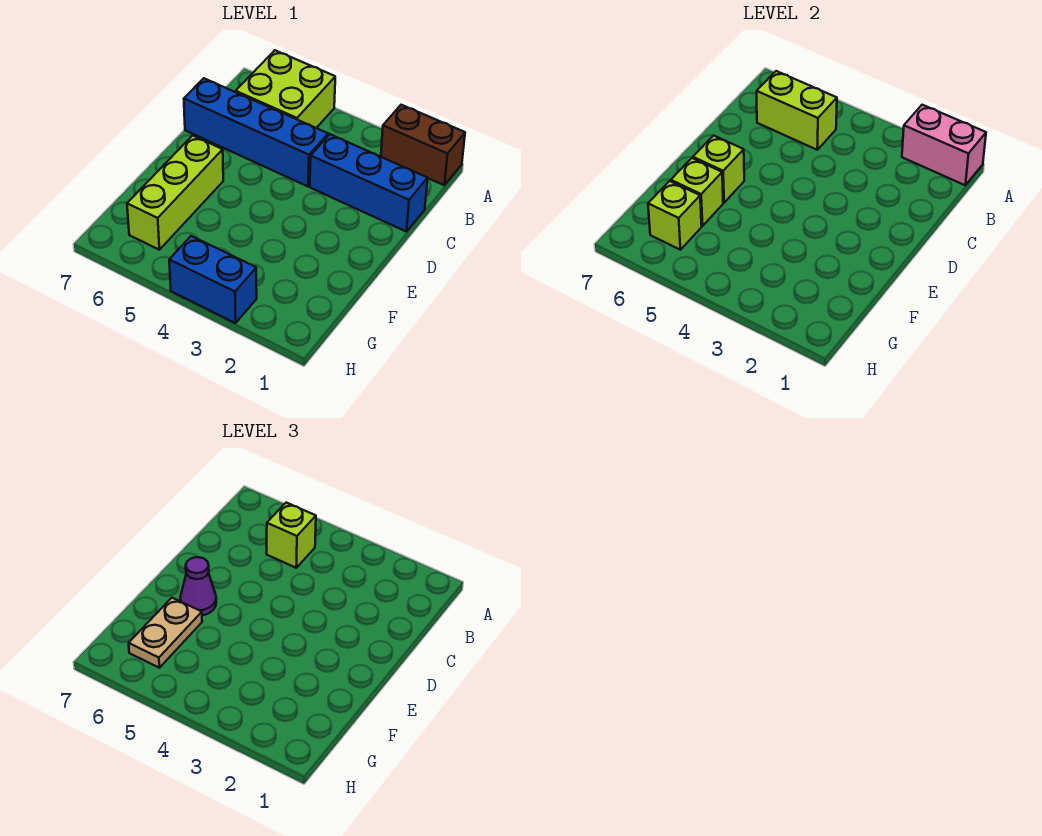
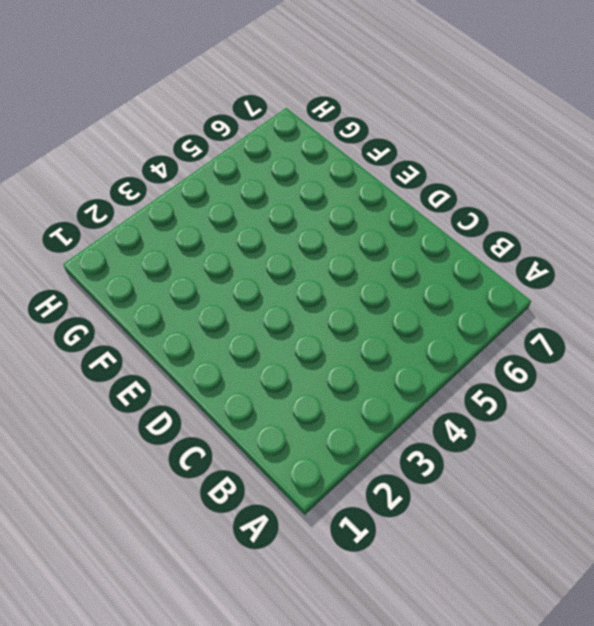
none -> brown 1x2 brick [381,105,465,185]
none -> lime 2x2 brick [236,50,335,128]
none -> blue 1x3 brick [310,134,428,232]

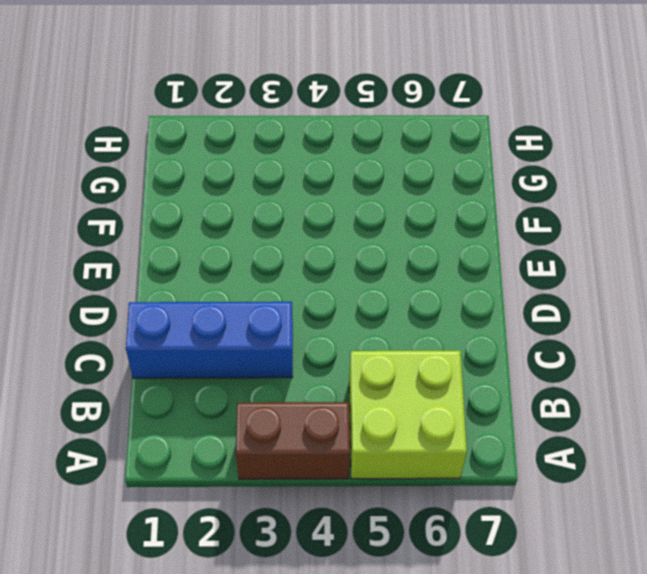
brown 1x2 brick [236,402,350,479] -> brown 1x2 brick moved to [381,105,465,185]
none -> blue 1x4 brick [184,78,328,186]
none -> lime 1x3 brick [127,135,223,250]
none -> blue 1x2 brick [169,236,257,323]

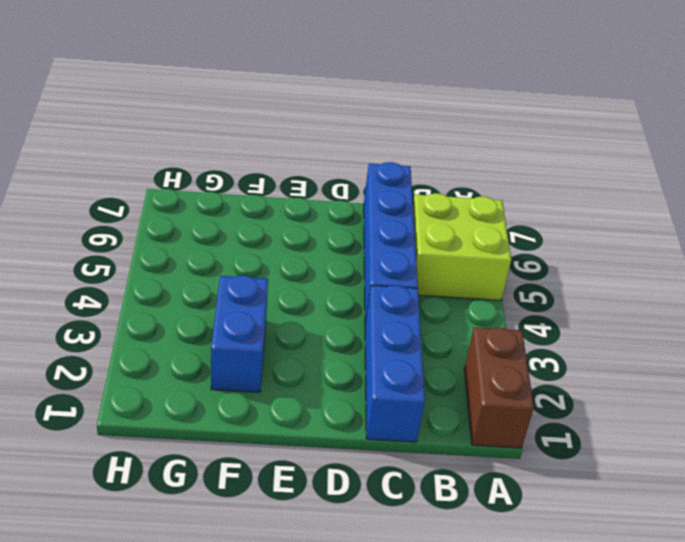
blue 1x2 brick [211,276,268,392] -> blue 1x2 brick moved to [169,236,257,323]
none -> lime 1x3 brick [127,135,223,250]
none -> pink 1x2 brick [902,105,986,185]
none -> lime 1x2 brick [757,71,837,150]

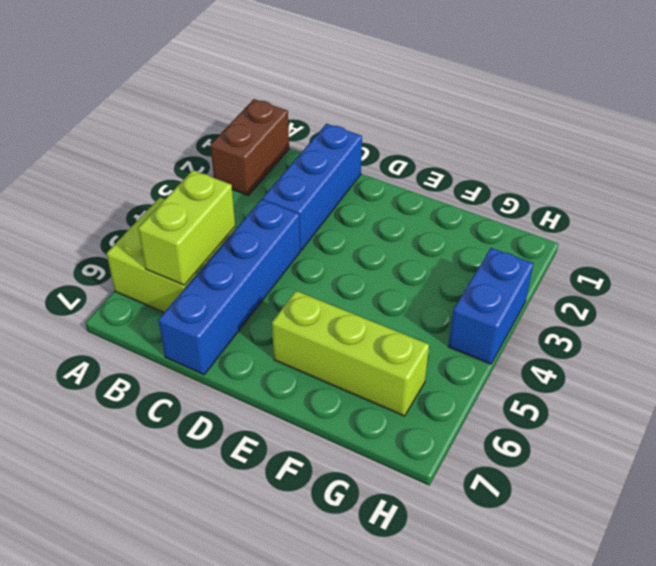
none -> pink 1x2 brick [902,105,986,185]
none -> lime 1x1 brick [693,135,744,202]
none -> lime 1x1 brick [671,158,723,226]

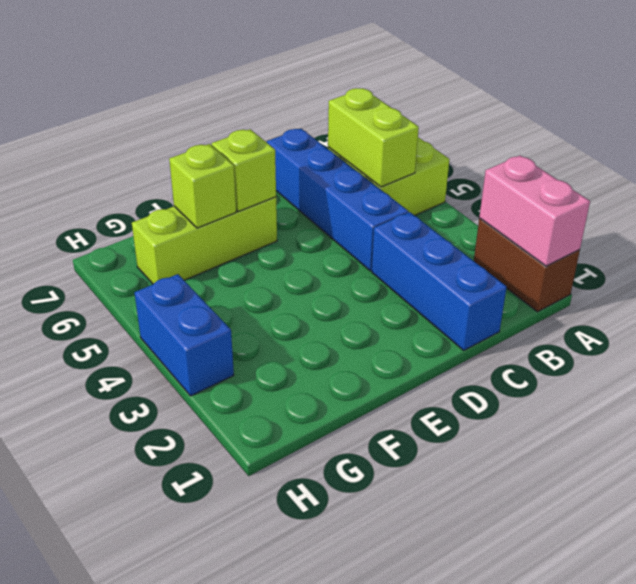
none -> lime 1x1 brick [648,181,702,250]
none -> lime 1x1 brick [267,503,316,568]
none -> purple 1x1 cone [180,557,216,615]

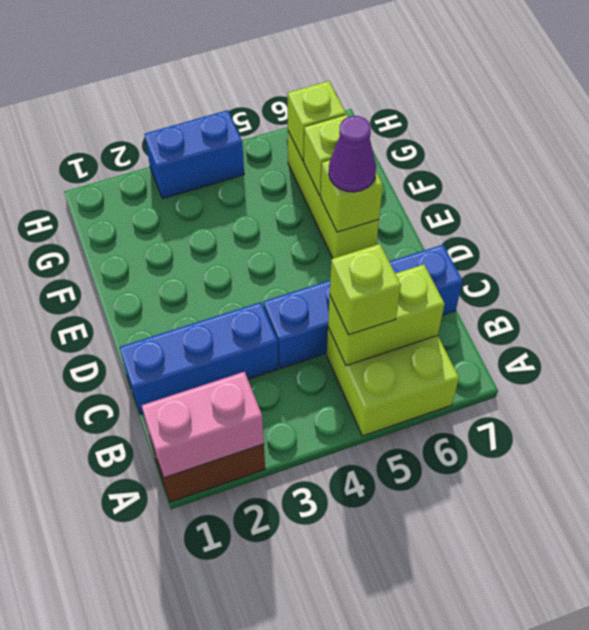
none -> tan 1x2 plate [129,598,202,668]

